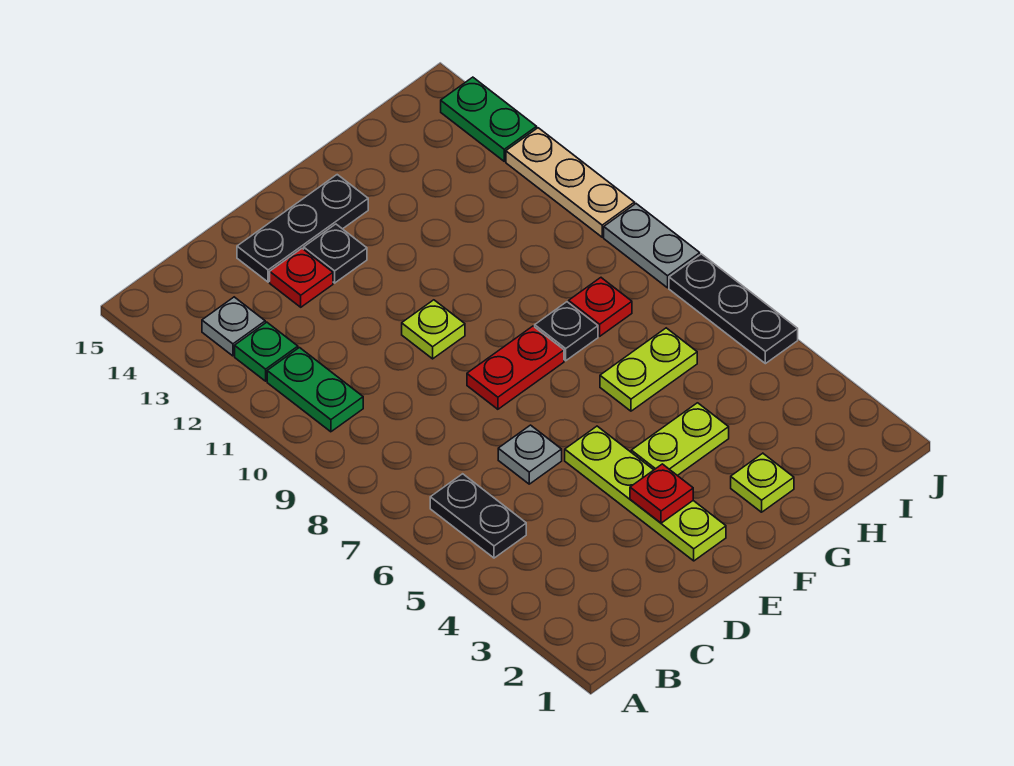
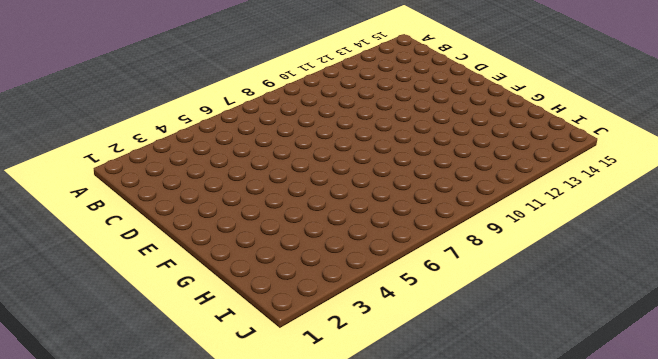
none -> black 1x2 plate [430,474,526,558]
none -> green 1x2 plate [267,348,363,432]
none -> green 1x1 plate [235,322,298,381]

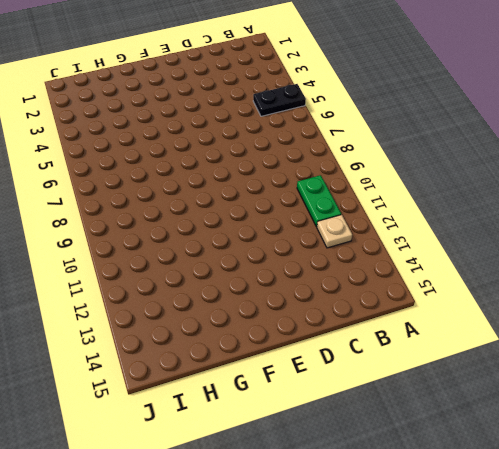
black 1x2 plate [253,84,306,116] -> black 1x2 plate turned to [430,474,526,558]
tan 1x1 plate [317,215,352,248] -> green 1x1 plate [235,322,298,381]
none -> grey 1x1 plate [202,297,265,356]
none -> grey 1x1 plate [498,425,562,484]
none -> red 1x1 plate [270,249,333,307]

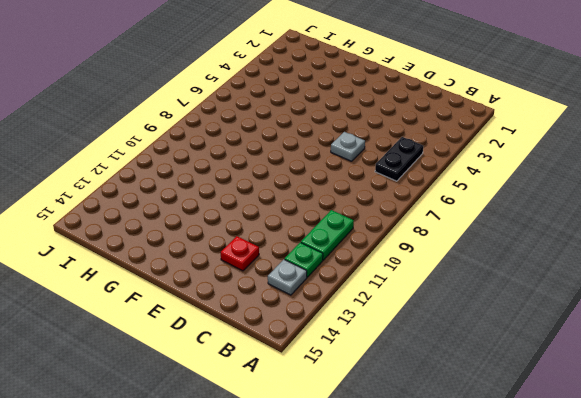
none -> black 1x3 plate [237,175,368,282]
none -> lime 1x4 plate [565,426,726,561]
none -> red 1x2 plate [467,326,564,409]

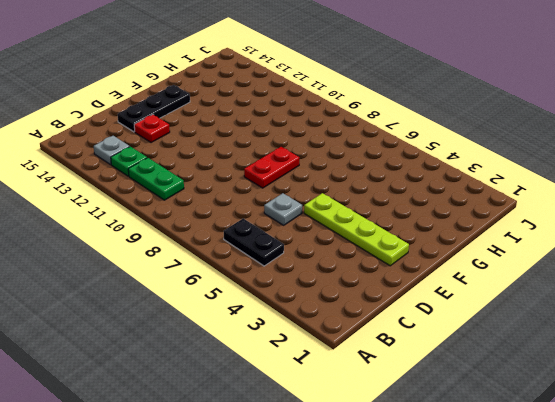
none -> lime 1x1 plate [402,300,465,359]
none -> black 1x1 plate [304,224,367,283]
none -> lime 1x2 plate [631,403,729,476]

